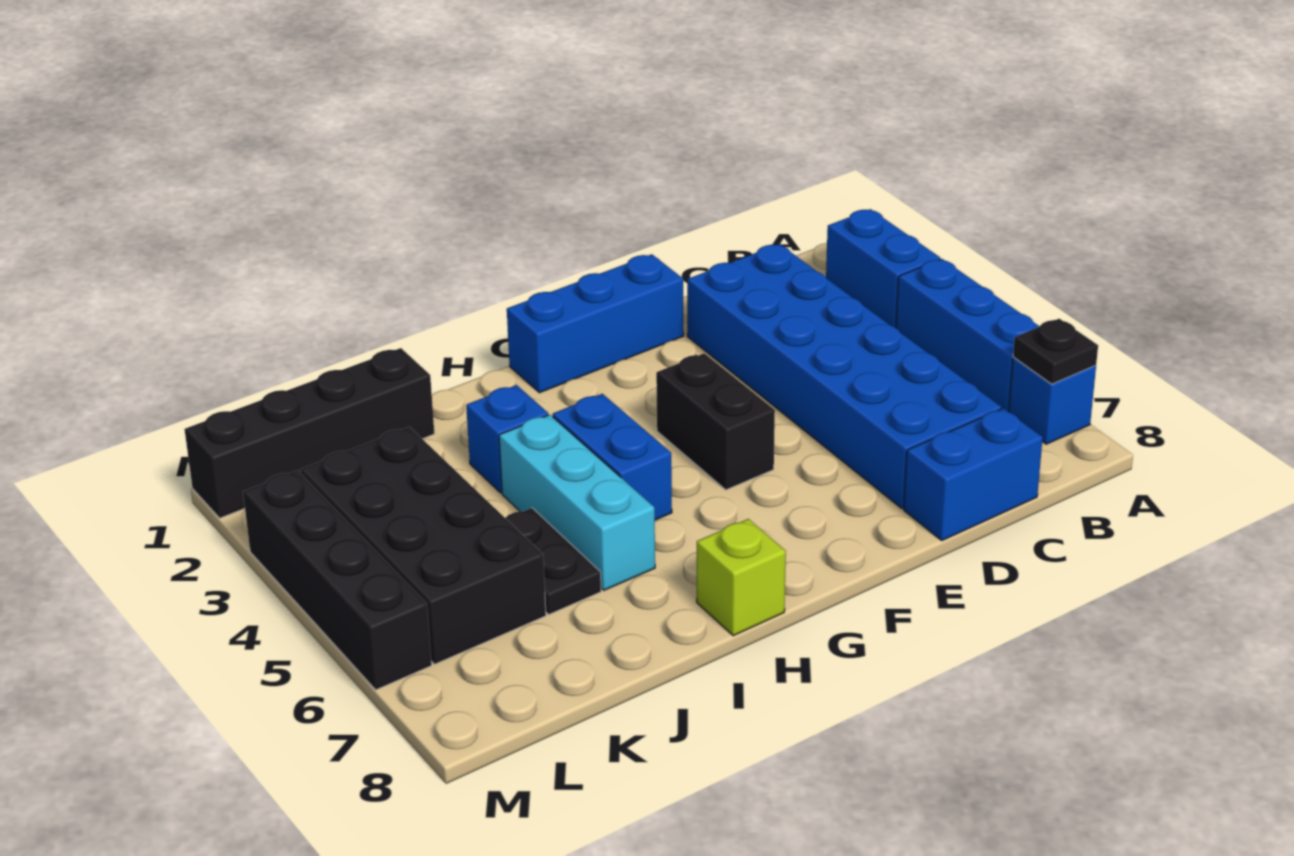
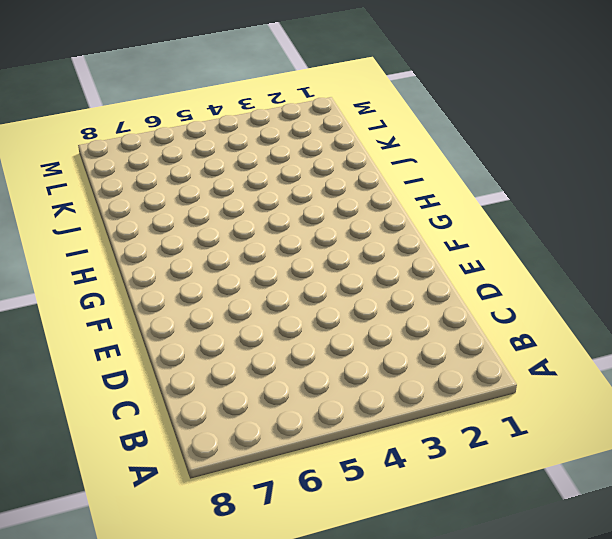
none -> blue 1x2 brick [826,209,940,328]
none -> blue 1x3 brick [896,259,1040,412]
none -> blue 1x1 brick [1009,357,1096,444]

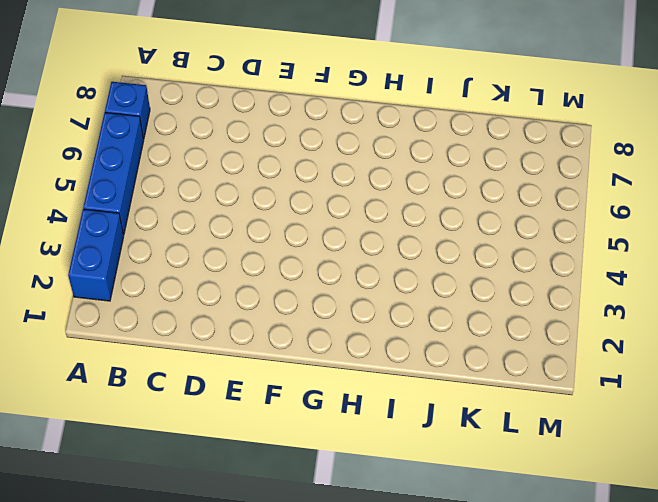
none -> blue 2x6 brick [687,244,1001,508]
none -> blue 1x2 brick [904,408,1043,540]
none -> blue 1x3 brick [507,254,684,393]

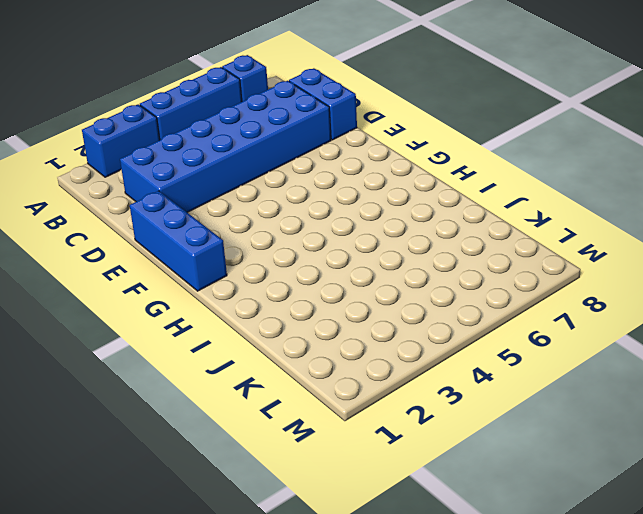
none -> black 1x2 brick [656,353,775,490]
none -> blue 1x2 brick [553,394,672,520]
none -> lime 1x1 brick [697,519,786,636]

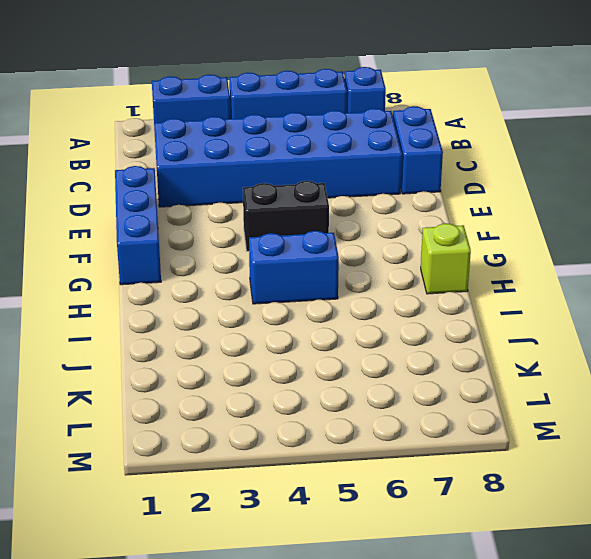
none -> blue 1x1 brick [466,385,548,493]
none -> cyan 1x3 brick [499,415,655,590]
none -> black 1x4 brick [184,348,434,518]

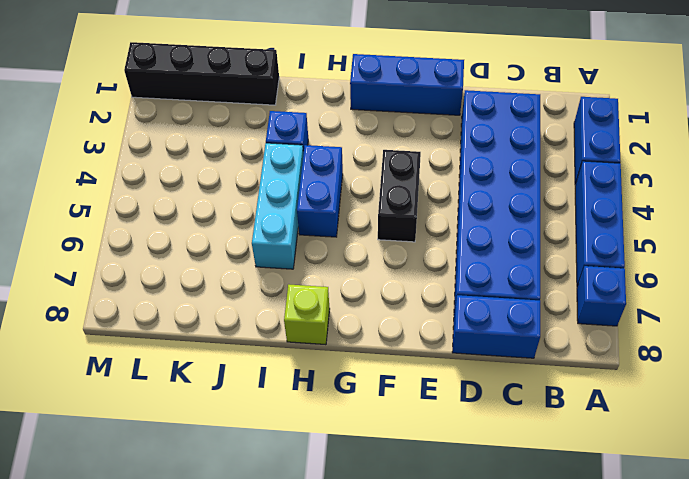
none -> black 1x2 plate [506,508,601,614]
none -> black 2x4 brick [300,427,546,664]
none -> black 1x4 brick [243,470,432,690]

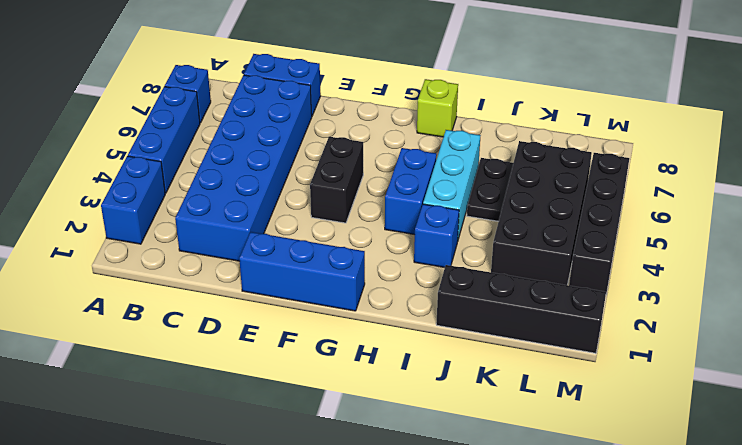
none -> black 1x1 plate [1013,319,1098,384]

